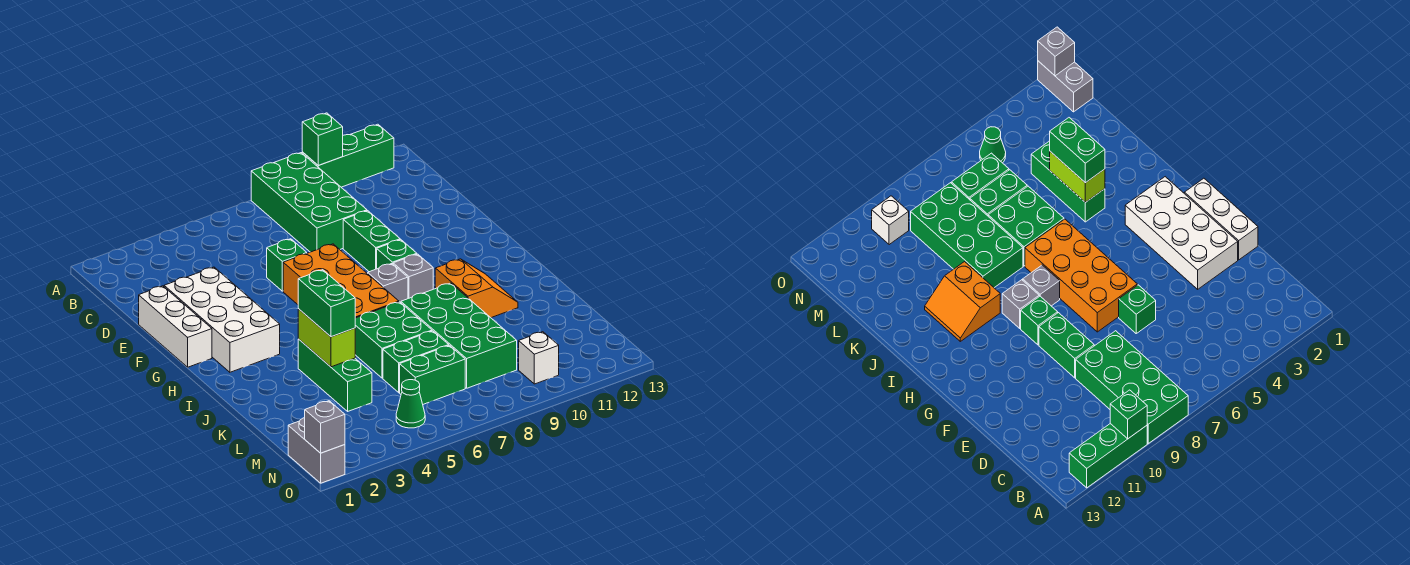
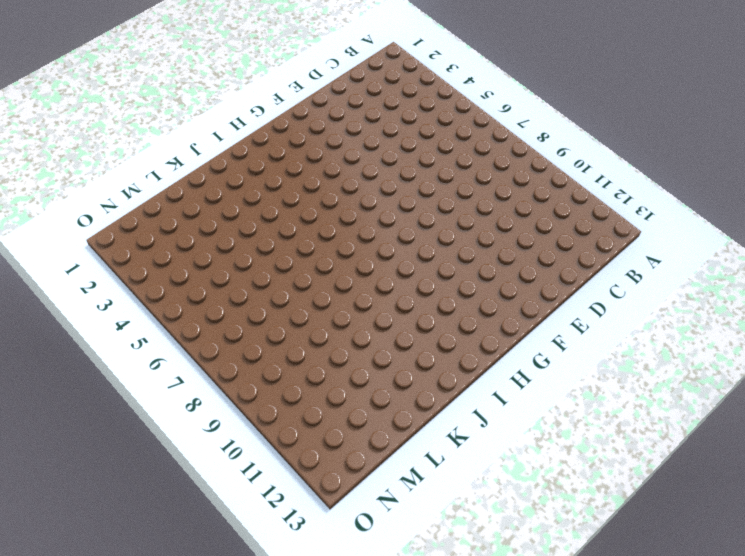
none -> green 2x4 brick [251,153,367,252]
none -> green 1x3 brick [302,124,394,187]
none -> white 1x3 brick [139,286,212,367]

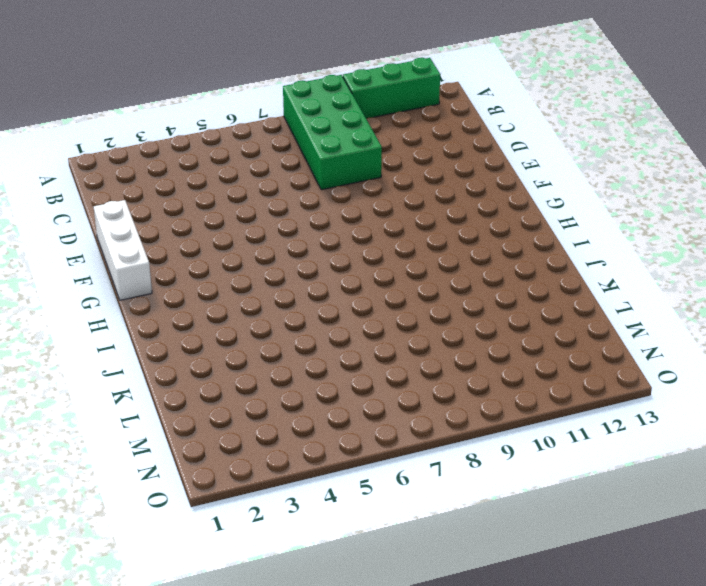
none -> white 2x4 brick [164,267,280,372]
none -> green 1x1 brick [267,239,307,291]
none -> green 1x2 brick [343,211,400,272]

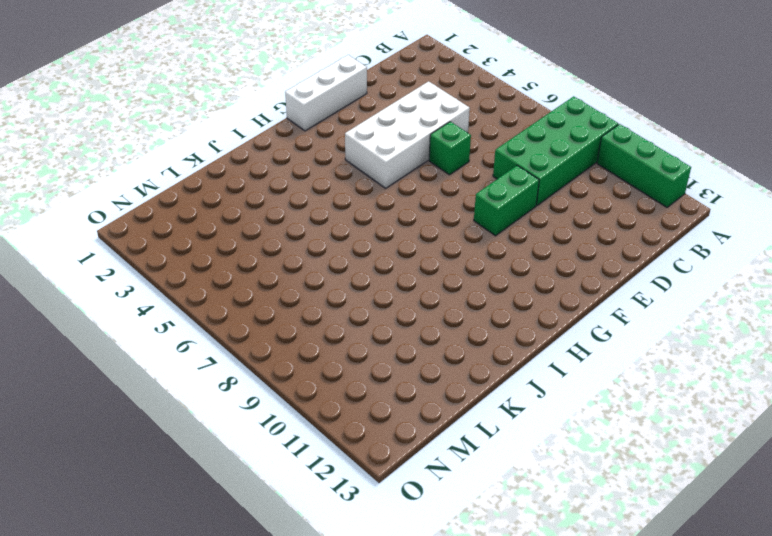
white 2x4 brick [345,81,470,188] -> white 2x4 brick moved to [164,267,280,372]
none -> orange 2x4 brick [283,244,399,318]
none -> green 1x1 brick [377,240,417,269]
none -> grey 1x1 brick [368,264,408,303]

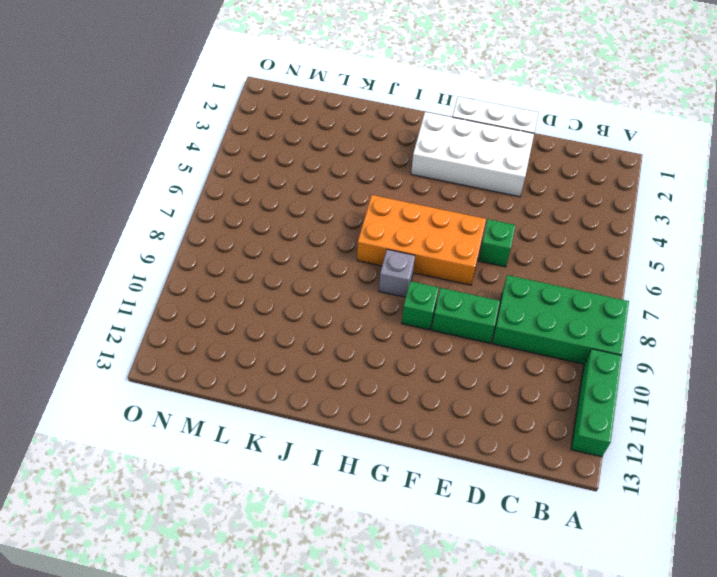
none -> grey 1x1 brick [393,254,433,299]
none -> orange 2x2 slope [435,259,518,318]
none -> green 1x3 brick [298,339,372,411]

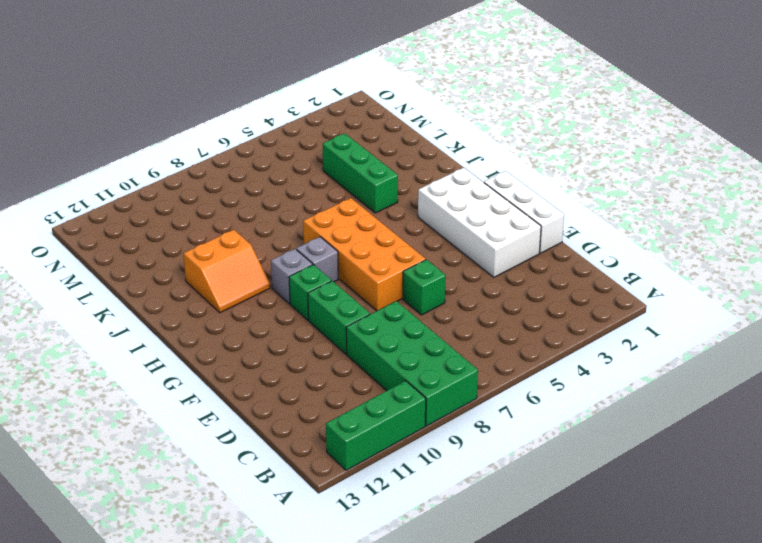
orange 2x2 slope [183,230,270,313] -> orange 2x2 slope turned to [435,259,518,318]
none -> green 2x2 brick [355,302,432,378]
none -> green 2x4 brick [401,283,517,388]
none -> green 1x2 brick [383,331,449,393]

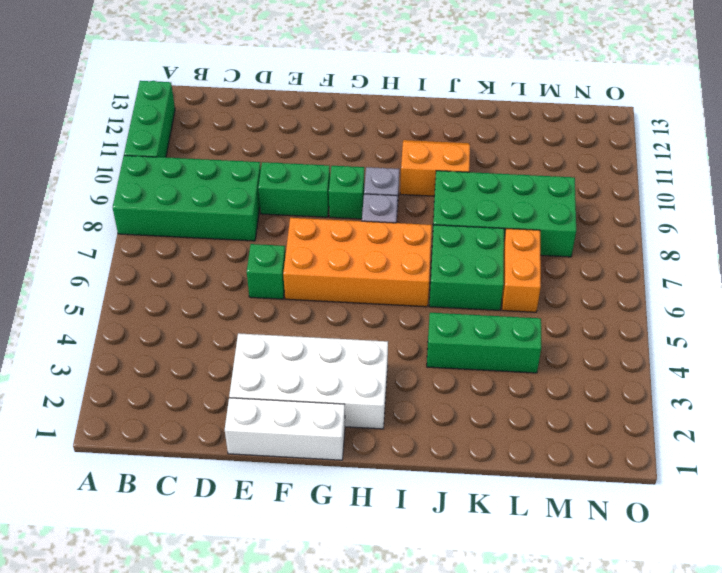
orange 1x2 brick [502,229,541,312] -> green 1x2 brick [383,331,449,393]
none -> green 1x2 brick [400,345,465,404]
none -> grey 1x2 brick [288,418,345,483]
none -> green 1x1 cone [396,380,425,428]

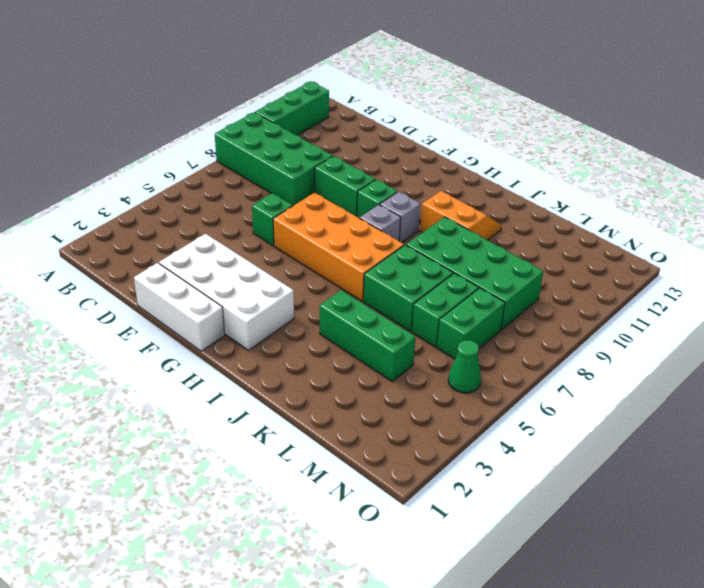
none -> grey 1x2 brick [288,418,345,483]
none -> white 1x1 brick [519,332,559,384]
none -> green 1x1 brick [302,113,343,165]

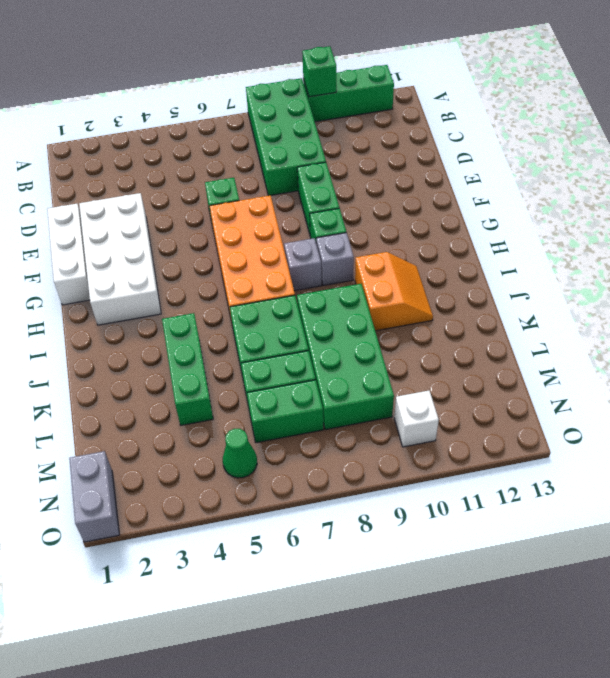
none -> lime 1x2 brick [298,309,355,367]
none -> grey 1x1 brick [305,401,345,453]
none -> green 1x2 brick [298,270,355,337]

